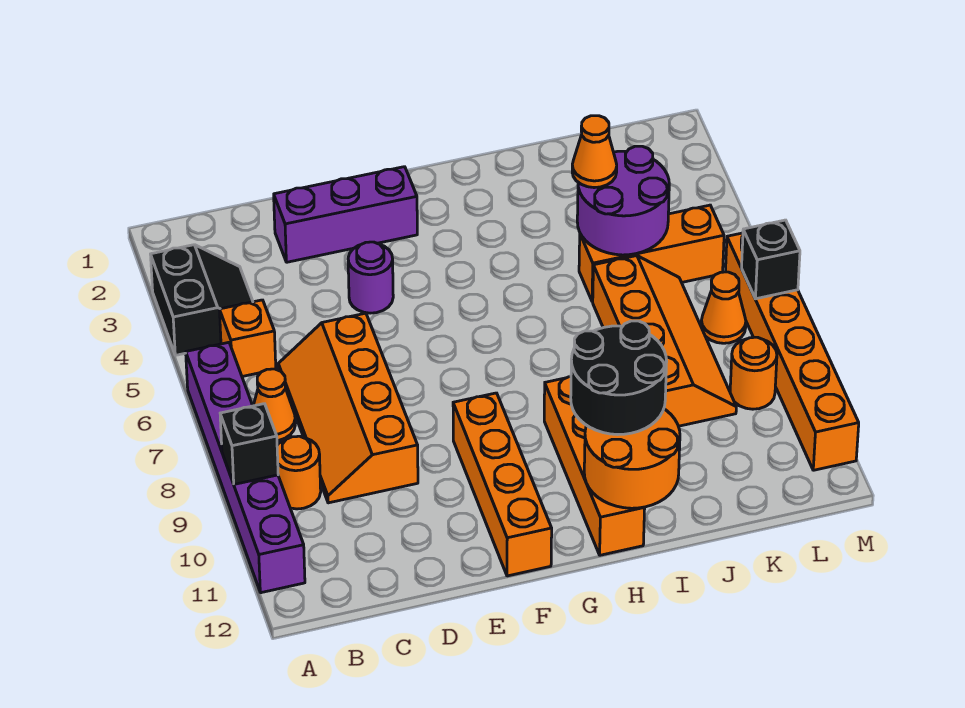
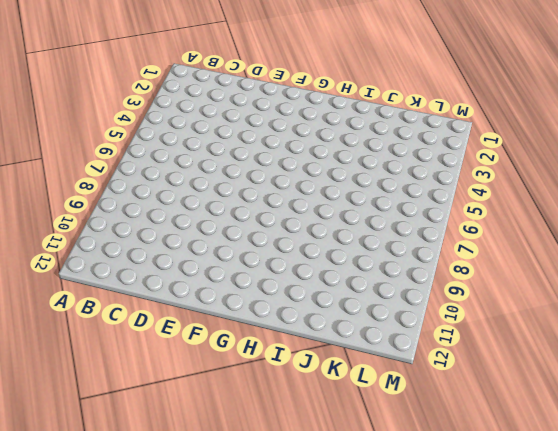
none -> black 2x2 slope [151,245,253,355]
none -> purple 1x6 brick [186,342,305,593]
none -> orange 1x1 brick [219,300,276,377]

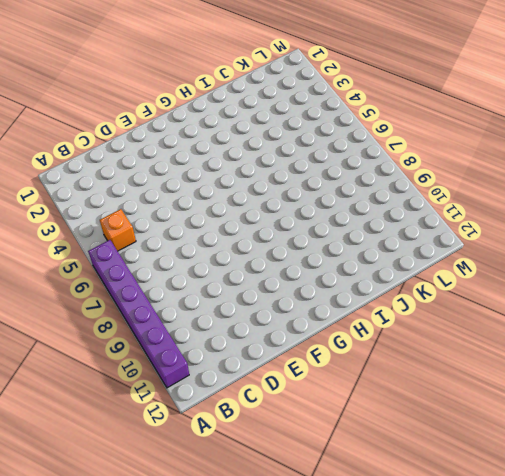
none -> black 2x2 slope [151,245,253,355]
none -> orange 1x1 cone [253,369,295,441]
none -> orange 1x1 round brick [277,436,321,509]

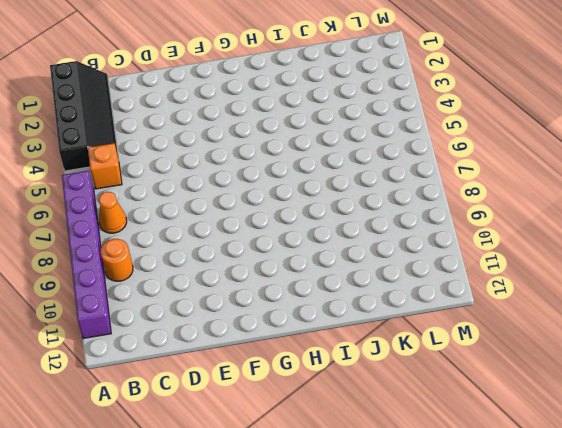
black 2x4 slope [50,61,119,171] -> black 2x2 slope [151,245,253,355]
none -> orange 2x4 slope [278,313,418,503]
none -> purple 1x3 brick [274,167,417,262]
none -> purple 1x1 round brick [348,242,393,313]

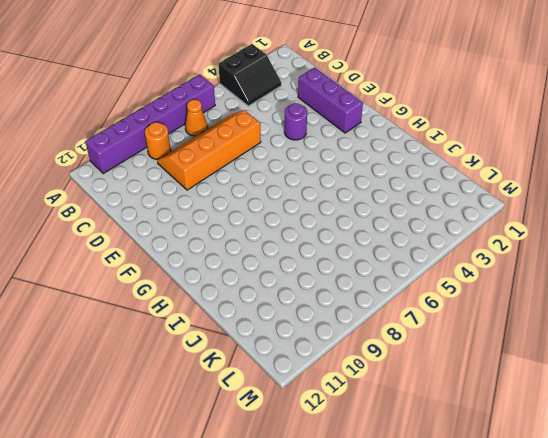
none -> orange 1x1 brick [219,300,276,377]
none -> orange 1x4 brick [453,393,552,576]
none -> orange 1x4 brick [544,377,645,555]

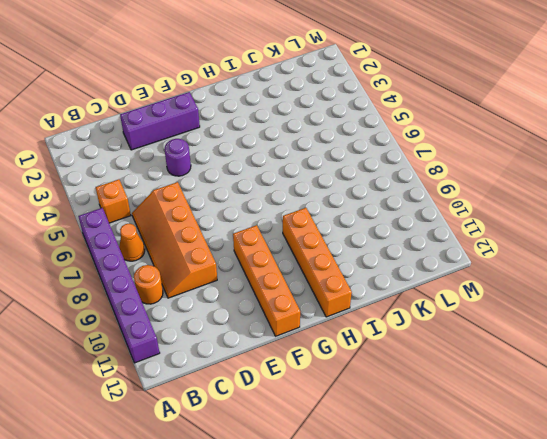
none -> black 2x2 slope [151,245,253,355]
none -> orange 1x3 brick [579,205,724,302]
none -> orange 2x4 slope [593,256,736,426]

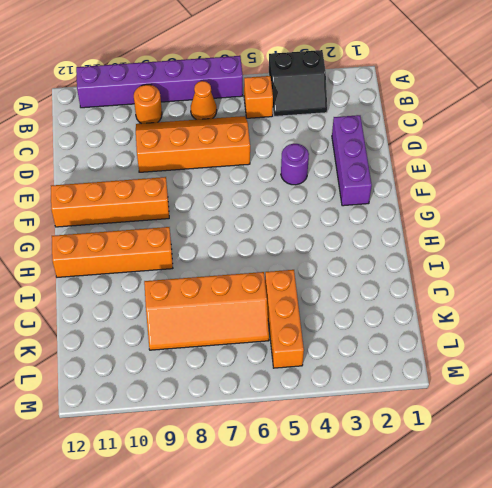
none -> orange 1x1 cone [701,272,746,343]
none -> orange 1x1 round brick [730,337,777,409]
none -> orange 1x6 brick [726,233,859,470]

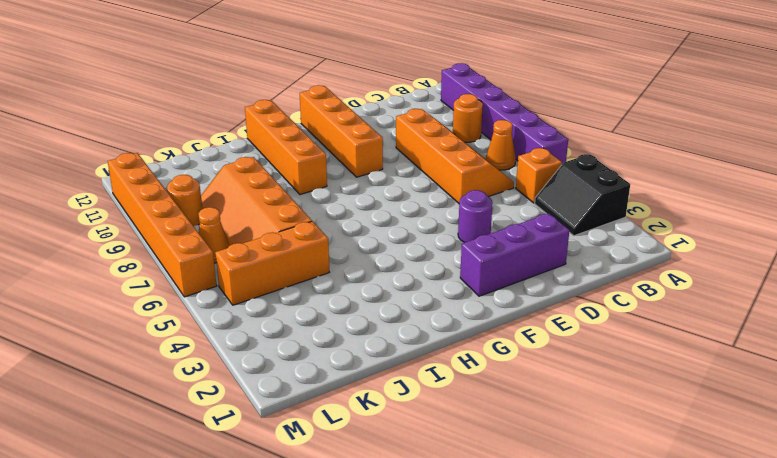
none -> black 1x1 brick [220,404,278,484]
none -> orange 2x2 round brick [584,409,680,508]
none -> purple 2x2 round brick [577,146,669,255]

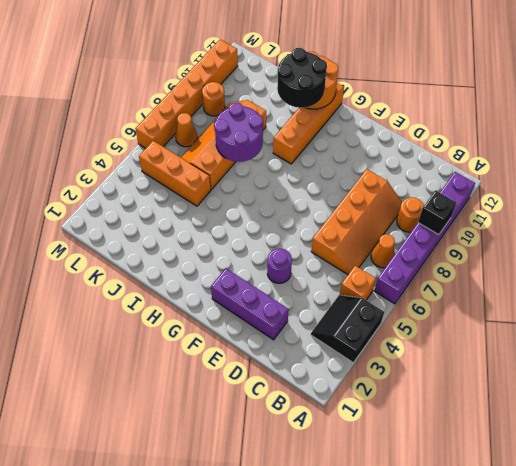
purple 2x2 round brick [214,103,263,162] -> purple 2x2 round brick moved to [577,146,669,255]
none -> orange 1x4 brick [453,393,552,576]
none -> black 1x1 brick [742,220,800,299]
none -> orange 1x1 cone [572,116,617,188]

